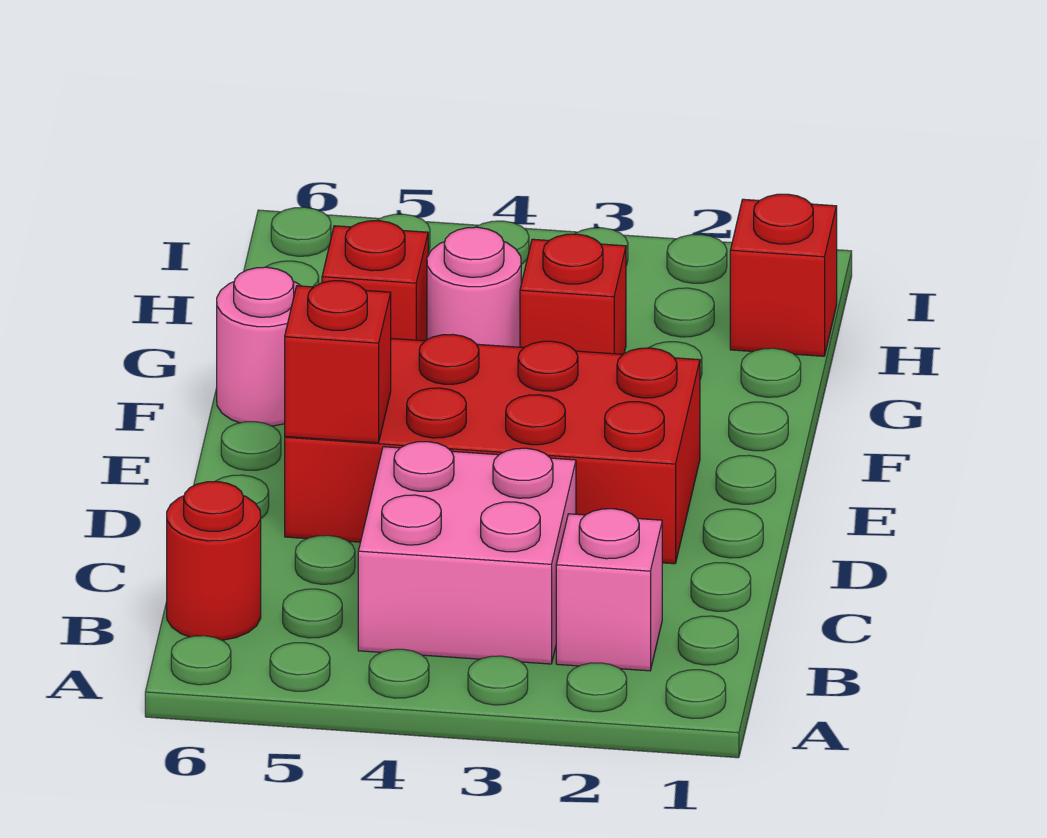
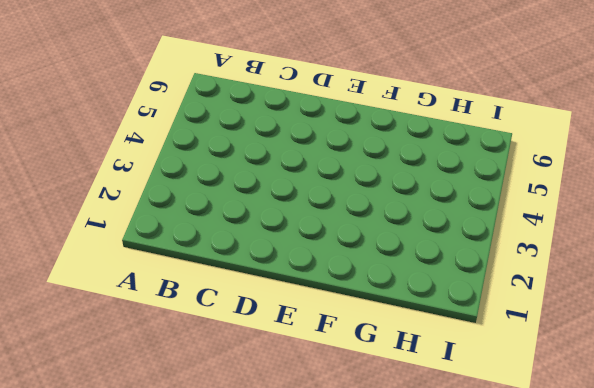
none -> pink 1x1 brick [556,509,662,671]
none -> pink 2x2 brick [358,442,576,664]

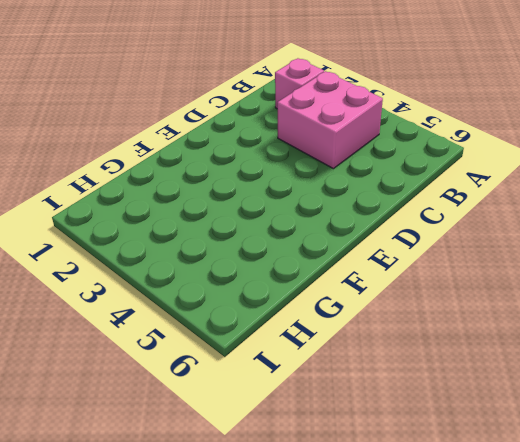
none -> red 1x1 round brick [167,482,261,640]
none -> red 2x4 brick [285,334,700,564]

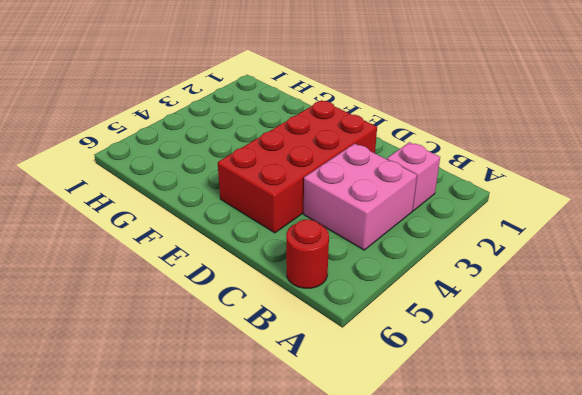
none -> pink 1x1 round brick [217,267,300,426]
none -> red 1x1 brick [520,234,626,354]

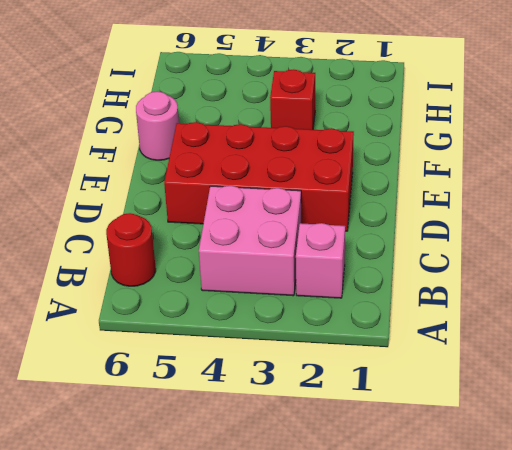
none -> pink 1x1 round brick [427,227,521,347]
none -> red 1x1 brick [322,221,428,341]

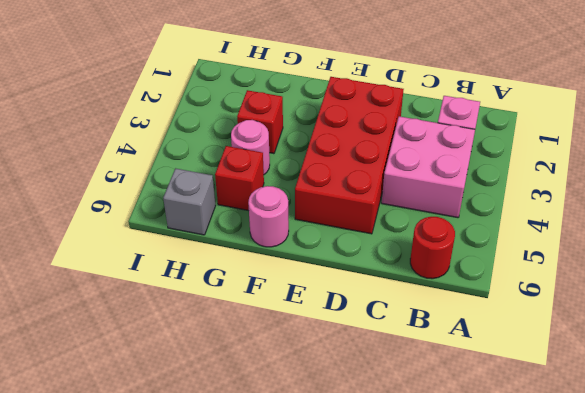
grey 1x1 brick [163,168,216,235] -> none
none -> red 1x1 brick [730,194,837,356]
none -> red 1x1 brick [285,281,391,443]

